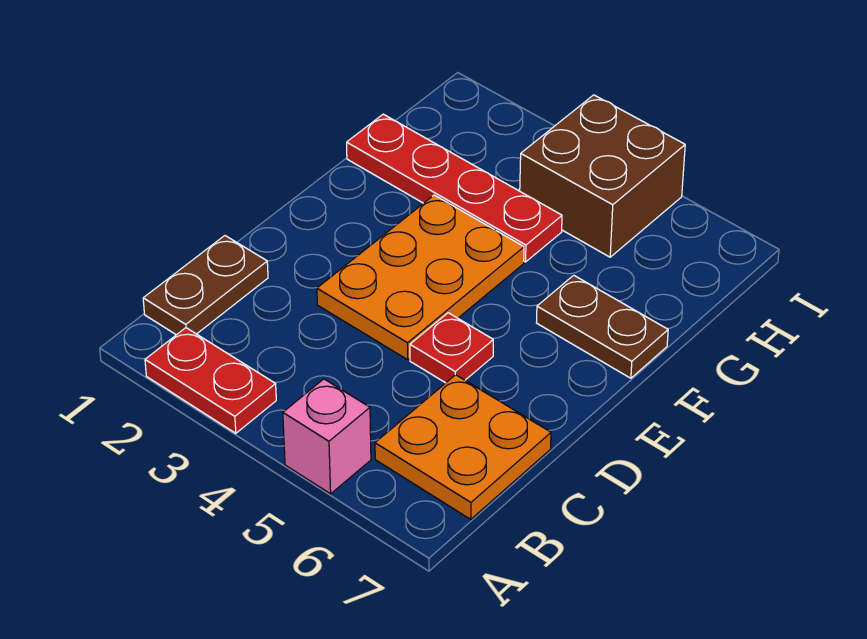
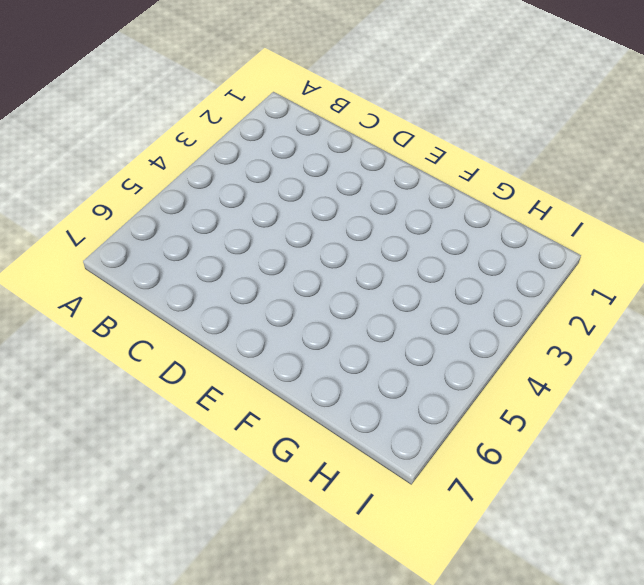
none -> red 1x2 plate [145,328,276,433]
none -> pink 1x1 brick [283,379,371,494]

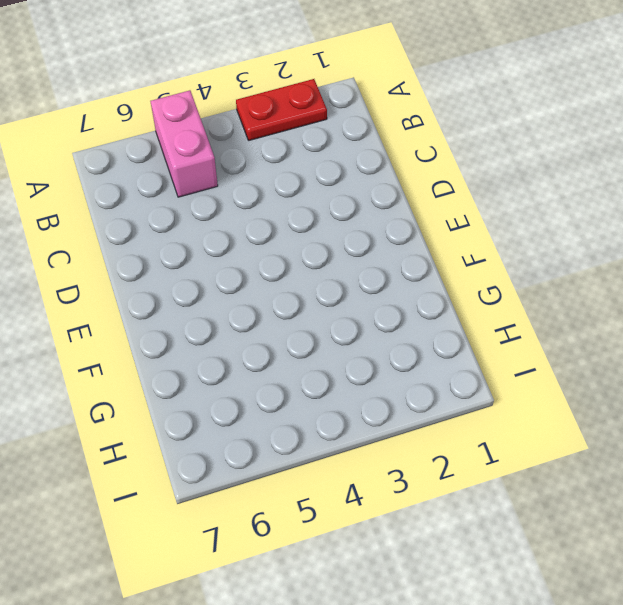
pink 1x2 brick [150,90,218,197] -> pink 1x1 brick [283,379,371,494]
none -> brown 1x2 plate [143,236,268,335]
none -> orange 2x2 plate [375,375,551,519]

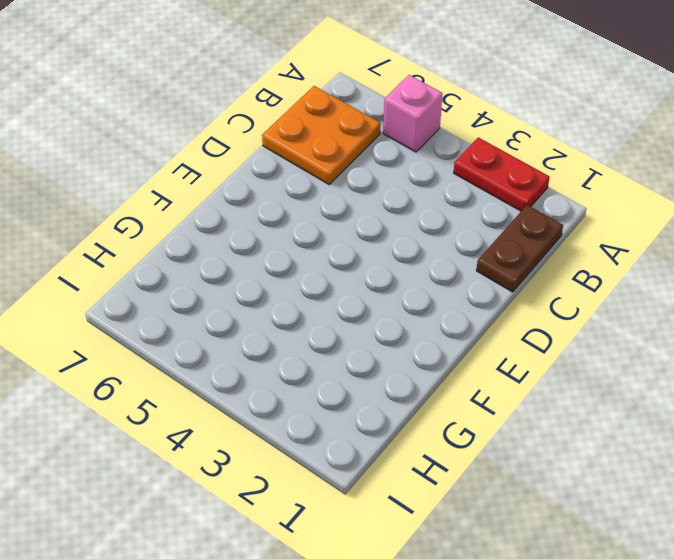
none -> orange 2x3 plate [317,195,524,360]
none -> red 1x1 plate [410,313,493,383]

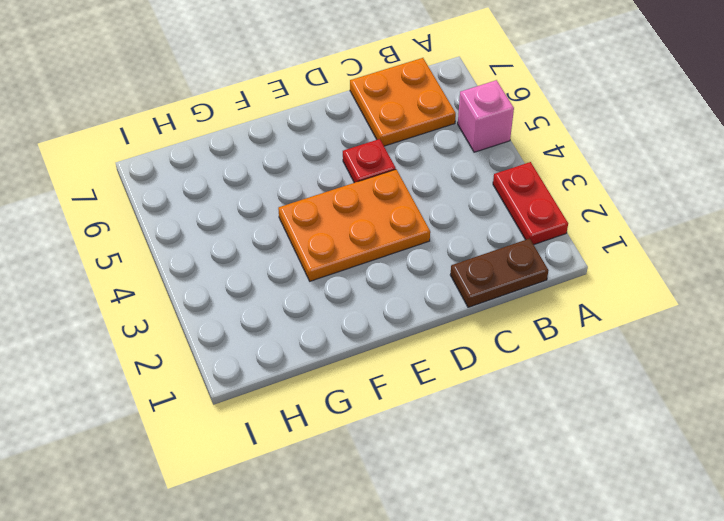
none -> brown 1x2 plate [536,275,668,378]
none -> red 1x4 plate [347,114,562,262]

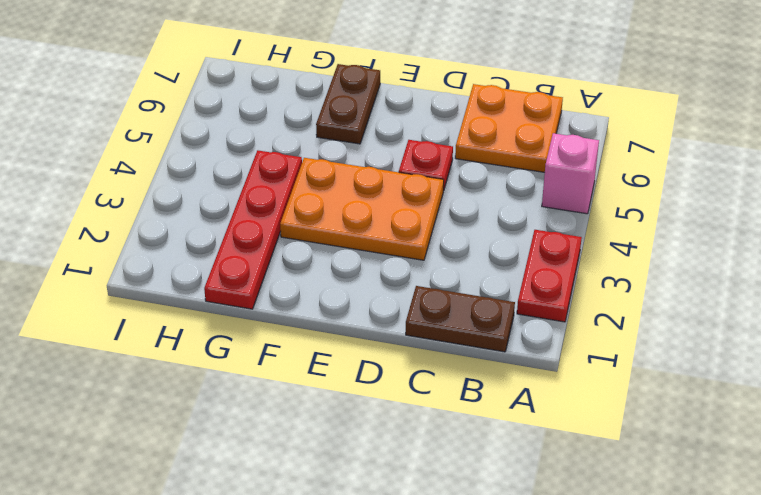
none -> brown 2x2 brick [520,95,685,257]

